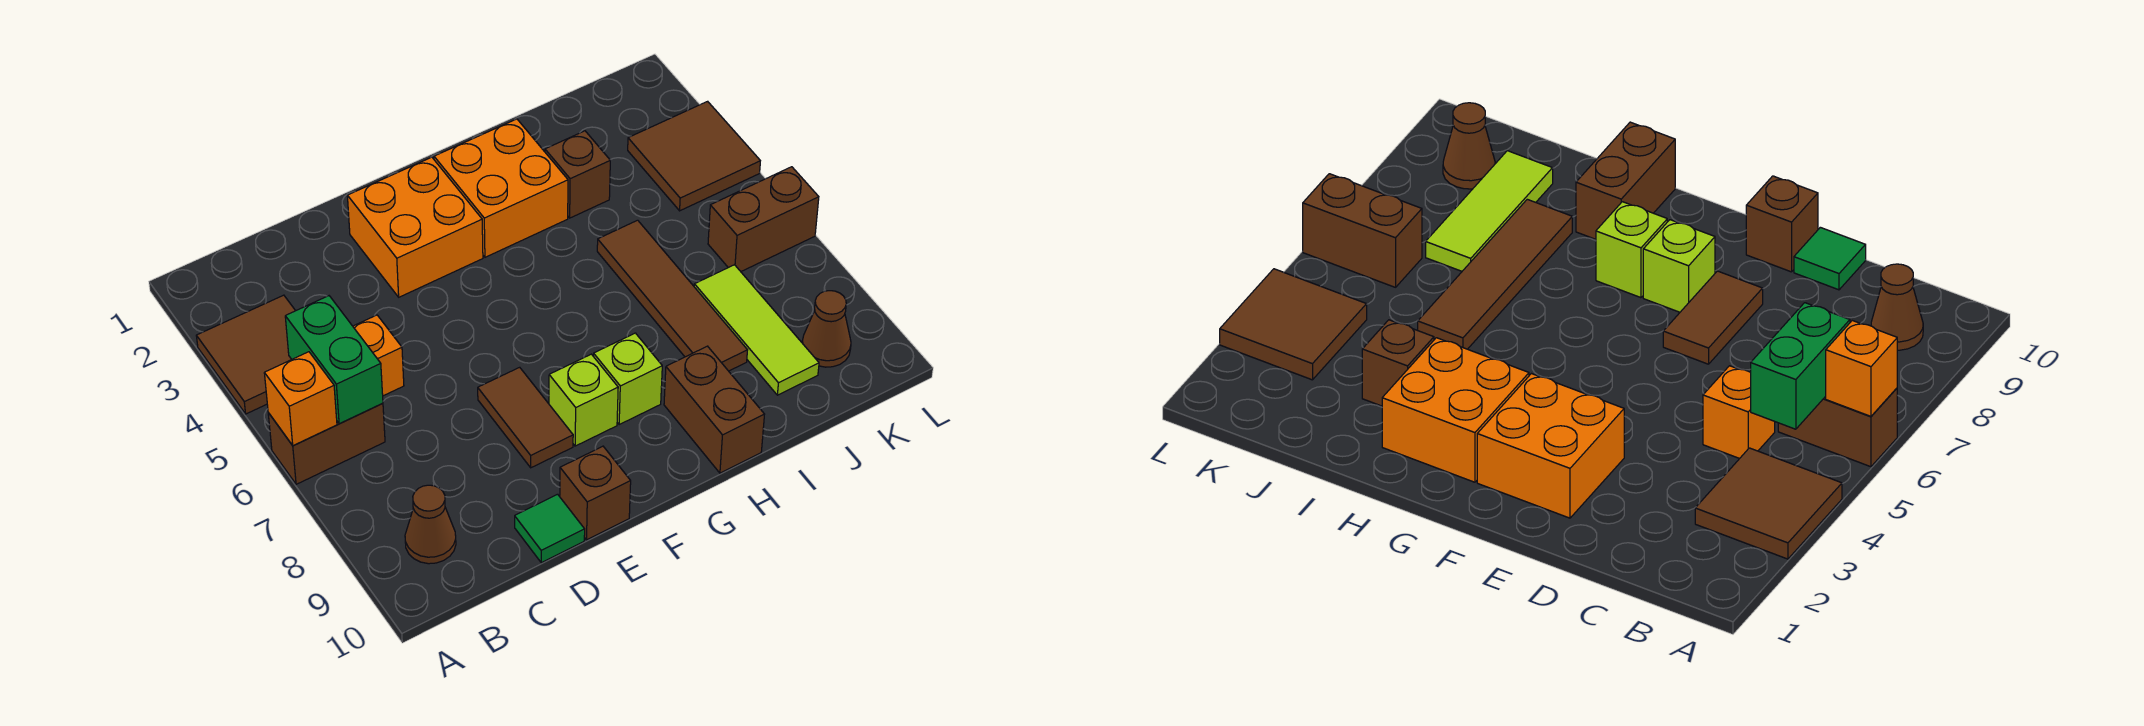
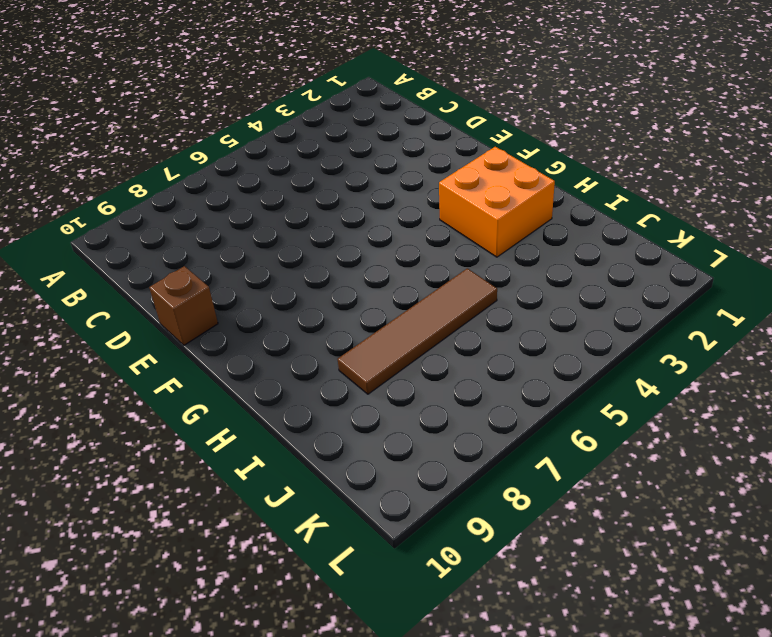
none -> brown 2x2 tile [196,295,295,414]
none -> brown 1x2 brick [268,403,385,484]
none -> brown 1x1 cone [405,485,456,564]

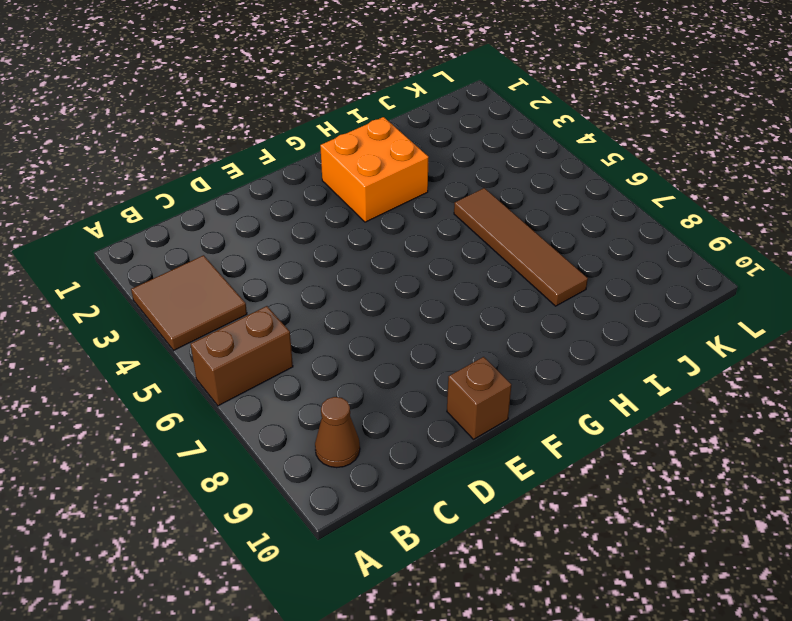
none -> orange 1x1 brick [353,315,404,396]
none -> green 1x1 tile [515,494,585,563]
none -> orange 2x2 brick [347,157,483,297]

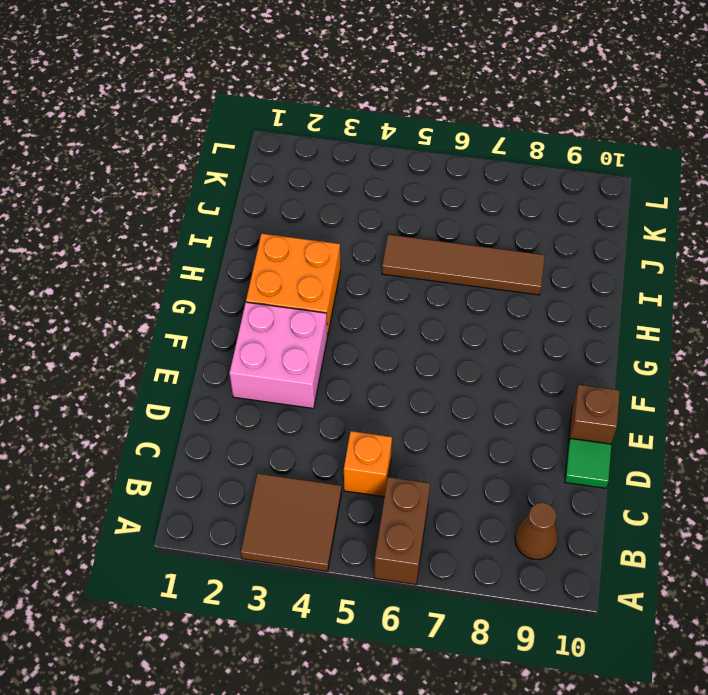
pink 2x2 brick [230,302,327,408] -> orange 2x2 brick [347,157,483,297]
none -> brown 1x2 tile [478,367,573,468]
none -> lime 1x1 brick [549,354,618,446]
none -> lime 1x1 brick [594,333,662,424]

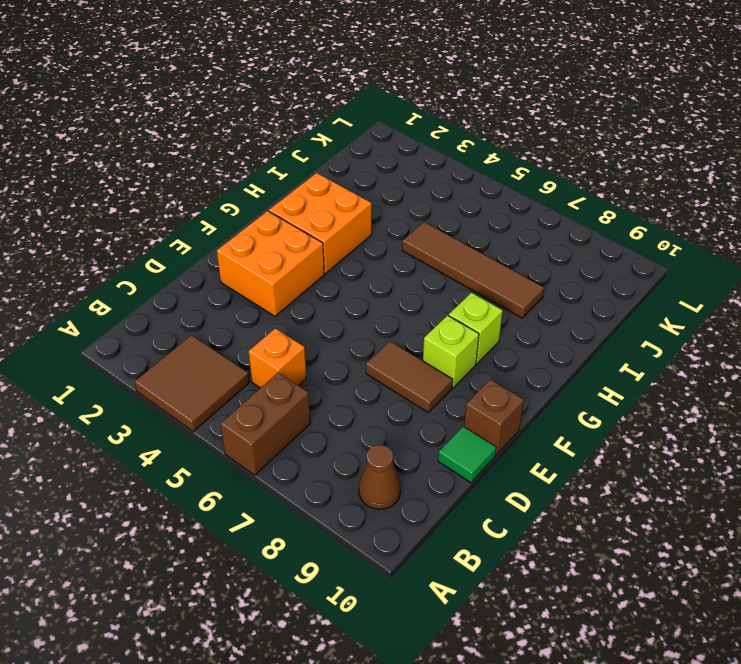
none -> brown 1x2 brick [664,346,765,473]
none -> brown 1x1 brick [545,131,610,218]
none -> lime 1x3 tile [694,265,819,395]

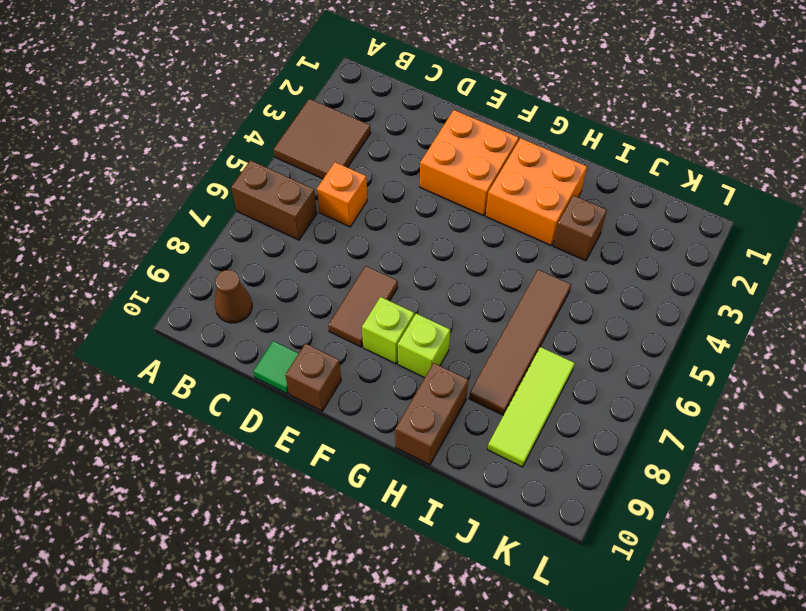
none -> brown 2x2 tile [628,101,760,211]
none -> brown 1x2 brick [708,167,819,271]
none -> brown 1x1 cone [802,291,851,367]

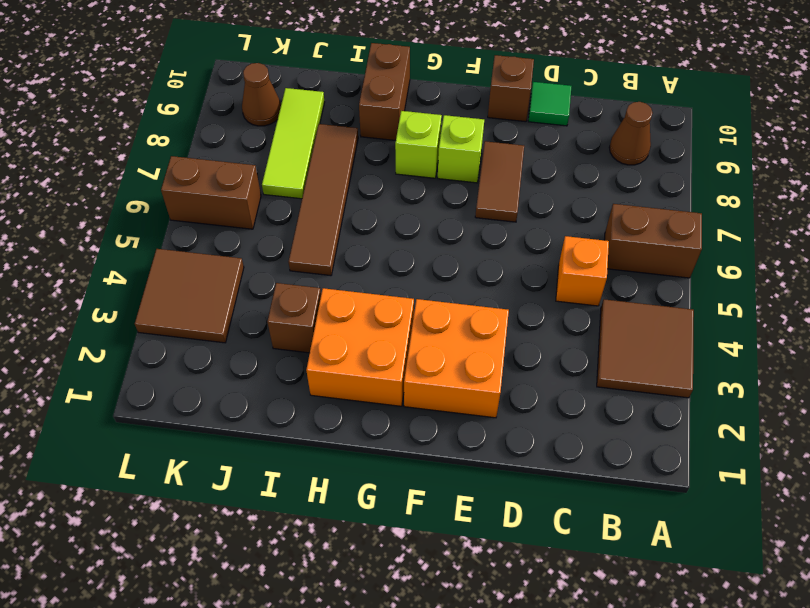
none -> orange 1x1 brick [264,352,337,446]
none -> green 1x2 brick [285,296,383,424]

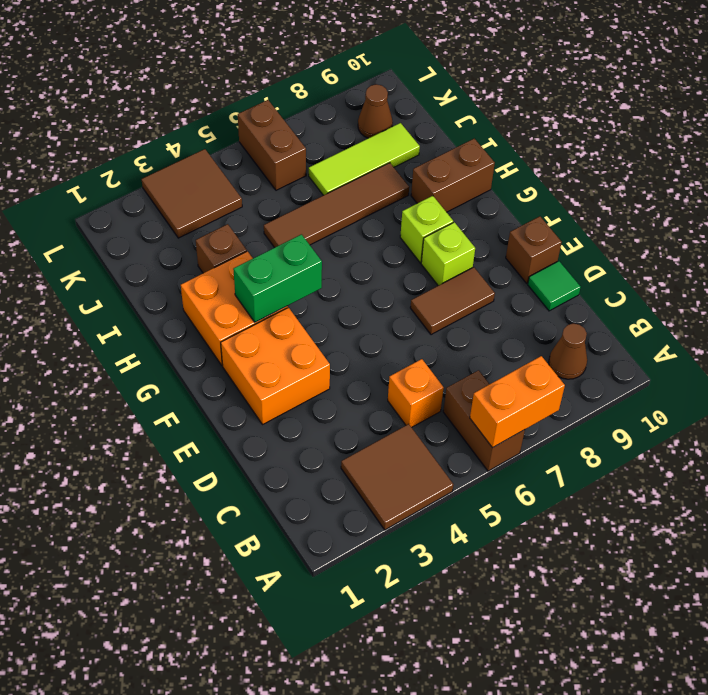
orange 1x2 brick [470,356,565,448] -> orange 1x1 brick [264,352,337,446]
green 1x2 brick [233,234,322,322] -> green 1x2 brick moved to [285,296,383,424]

